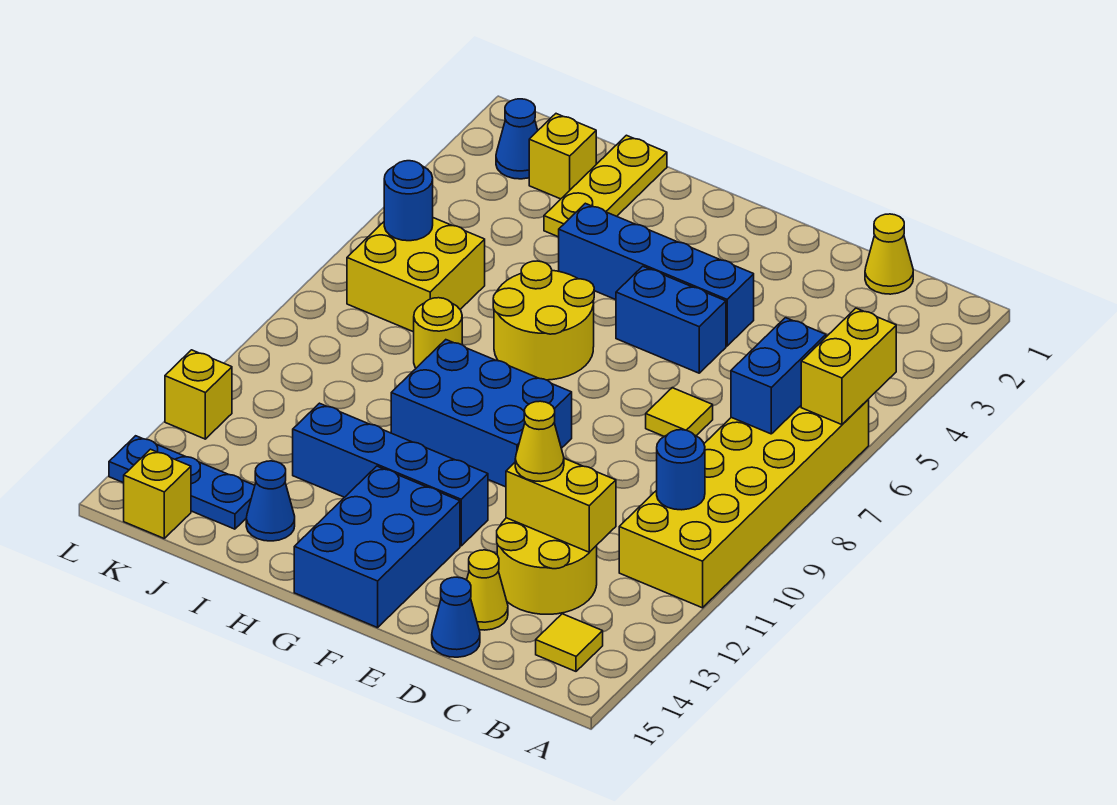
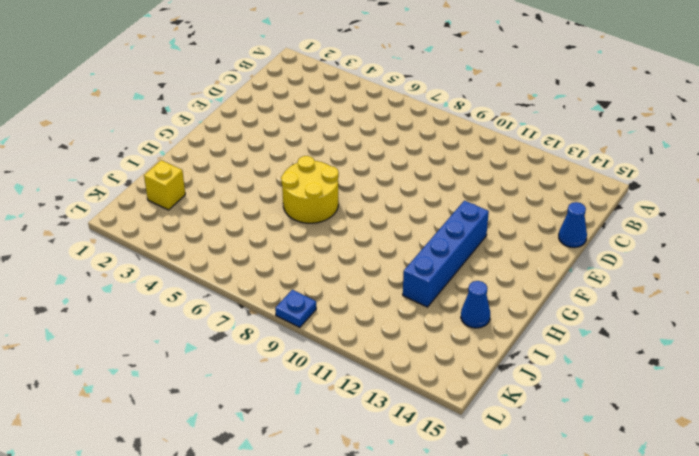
blue 1x1 plate [275,290,316,327] -> none
none -> yellow 2x6 brick [619,400,869,608]
none -> yellow 1x1 tile [536,614,603,671]
none -> yellow 1x1 cone [865,214,913,294]

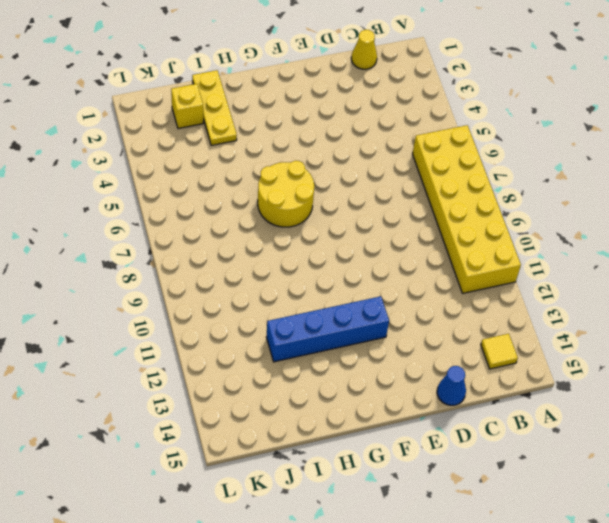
none -> yellow 2x2 round brick [497,518,597,614]
none -> yellow 1x1 tile [646,388,713,436]
none -> yellow 1x1 cone [467,550,508,630]

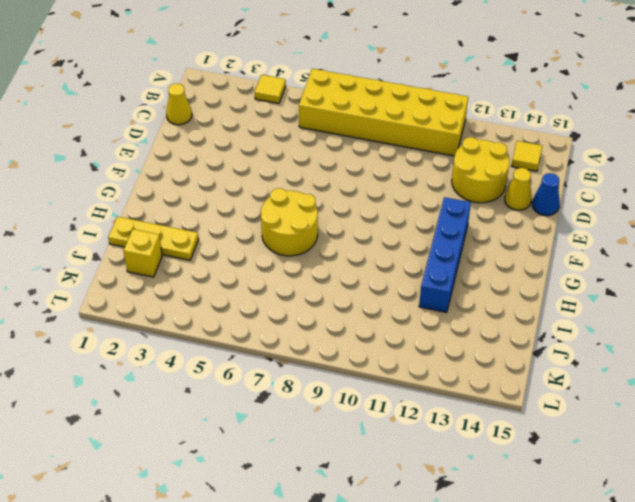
yellow 1x1 tile [255,75,286,104] -> yellow 1x1 tile moved to [646,388,713,436]
none -> blue 1x4 brick [559,203,754,346]
none -> blue 1x2 brick [616,266,726,373]
none -> blue 2x3 brick [391,340,572,487]

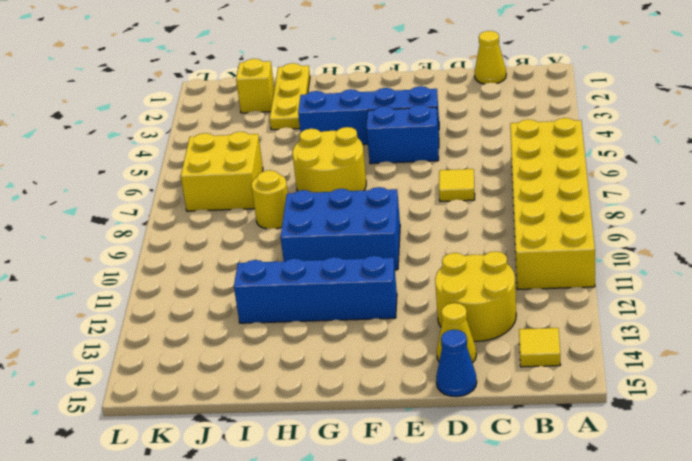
none -> blue 2x3 brick [294,466,460,628]
none -> blue 1x1 cone [246,461,295,541]
none -> blue 1x3 plate [109,436,255,529]

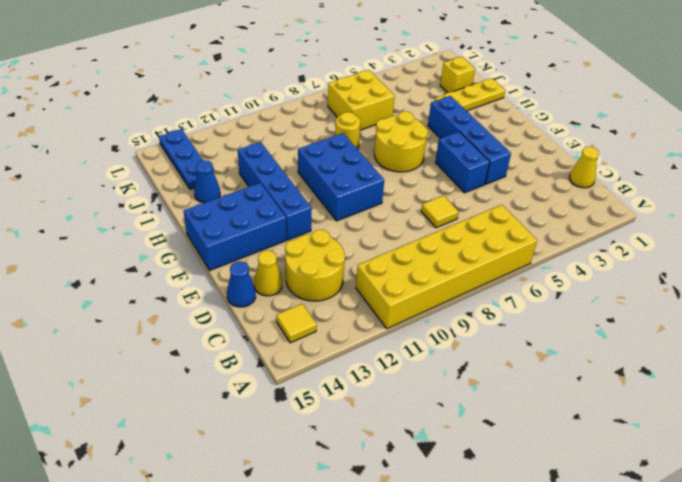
none -> blue 1x1 cone [496,99,538,179]
none -> yellow 1x1 brick [124,449,191,538]
none -> yellow 1x1 brick [165,350,232,439]

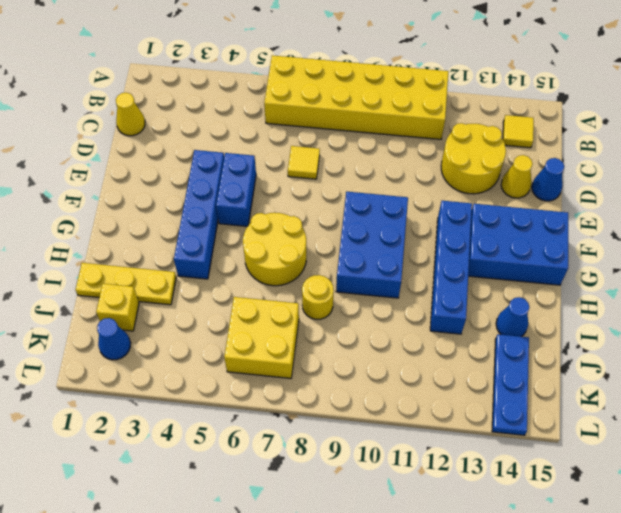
none -> yellow 1x1 brick [124,449,191,538]
none -> yellow 1x1 brick [165,350,232,439]
none -> yellow 1x2 brick [801,308,896,425]

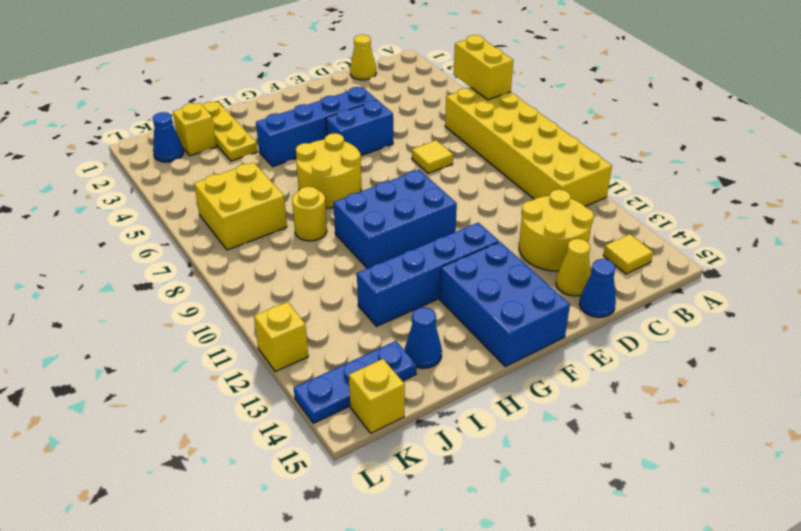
none -> blue 1x2 brick [731,318,826,434]
none -> blue 1x1 round brick [657,430,705,510]
none -> yellow 1x2 brick [506,458,616,552]

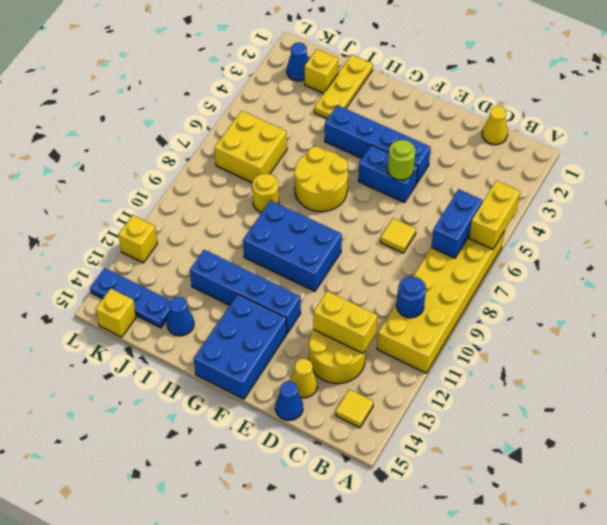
lime 1x1 round brick [388,140,415,180] -> none
none -> blue 1x1 round brick [384,161,433,241]
none -> yellow 1x1 cone [515,401,564,482]

